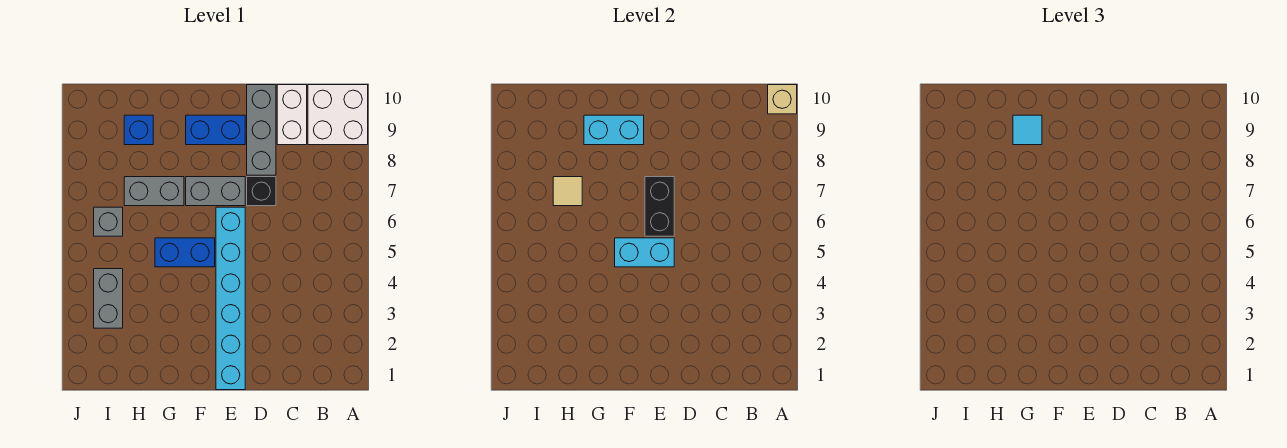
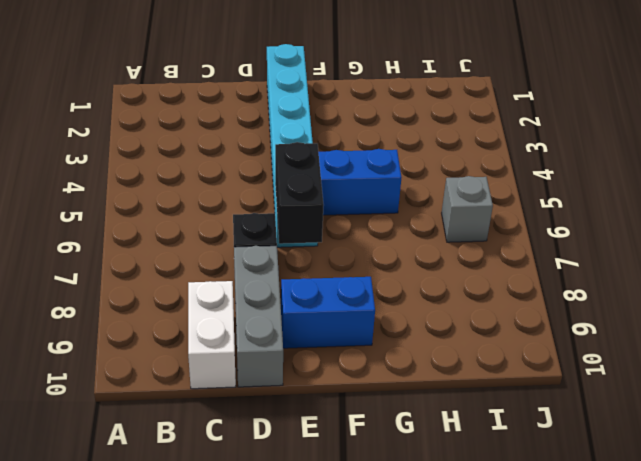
none -> white 2x2 brick [308,85,368,145]
none -> grey 1x2 brick [186,177,245,206]
none -> grey 1x2 brick [124,177,184,206]

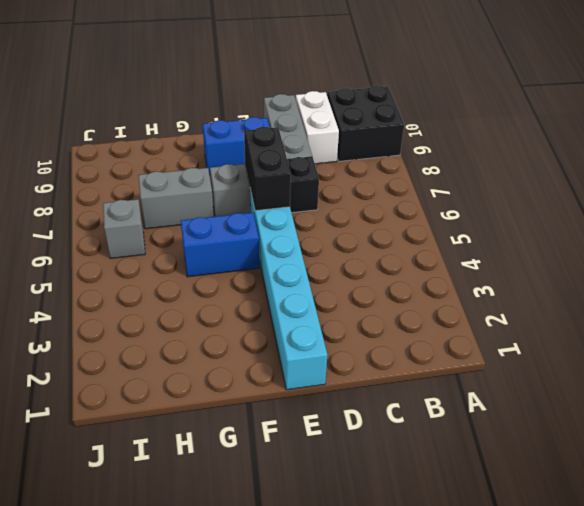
black 2x2 brick [327,85,404,161] -> white 2x2 brick [308,85,368,145]
none -> blue 1x1 brick [124,115,153,145]
none -> grey 1x2 brick [94,269,123,328]
none -> tan 1x1 brick [768,85,797,114]

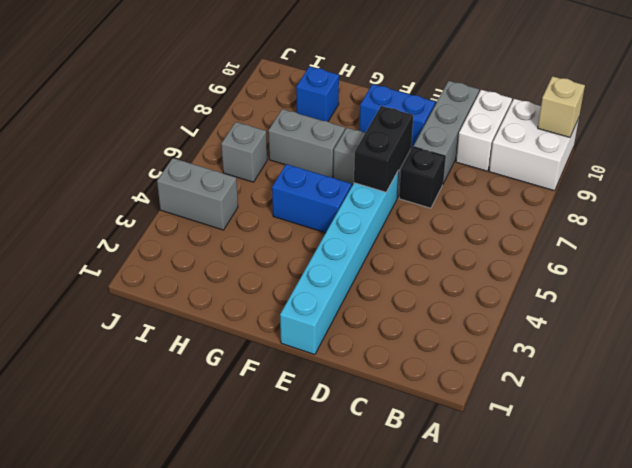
grey 1x2 brick [157,158,238,230] -> grey 1x2 brick turned to [94,269,123,328]
none -> cyan 1x2 brick [615,238,674,267]
none -> cyan 1x2 brick [584,115,644,145]
none -> tan 1x1 tile [553,177,582,206]

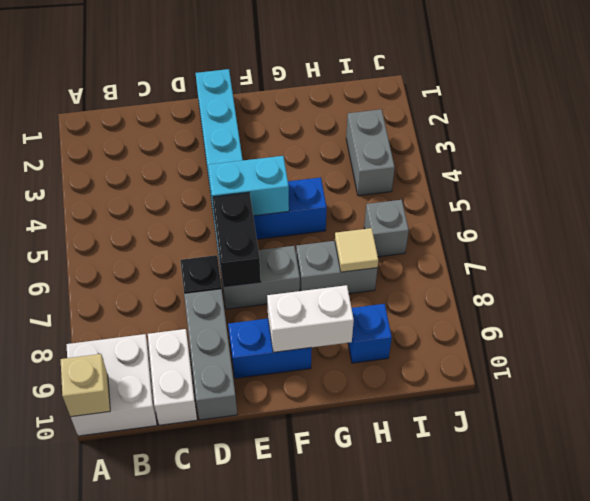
white 1x2 brick [267,285,354,352] -> cyan 1x2 brick [584,115,644,145]
none -> cyan 1x1 tile [1013,115,1042,145]

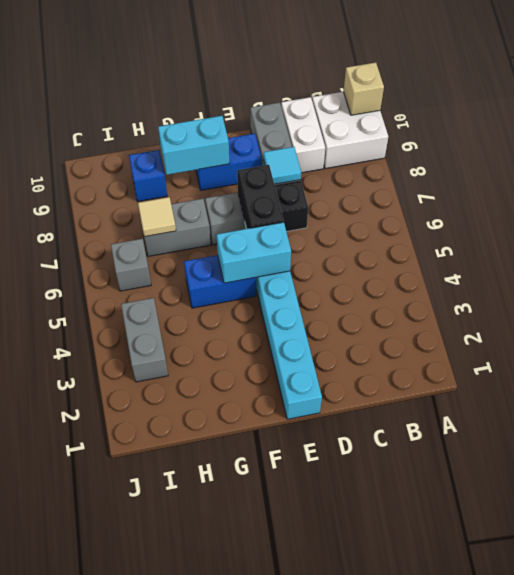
cyan 1x1 tile [264,147,301,184] -> cyan 1x1 tile moved to [1013,115,1042,145]

